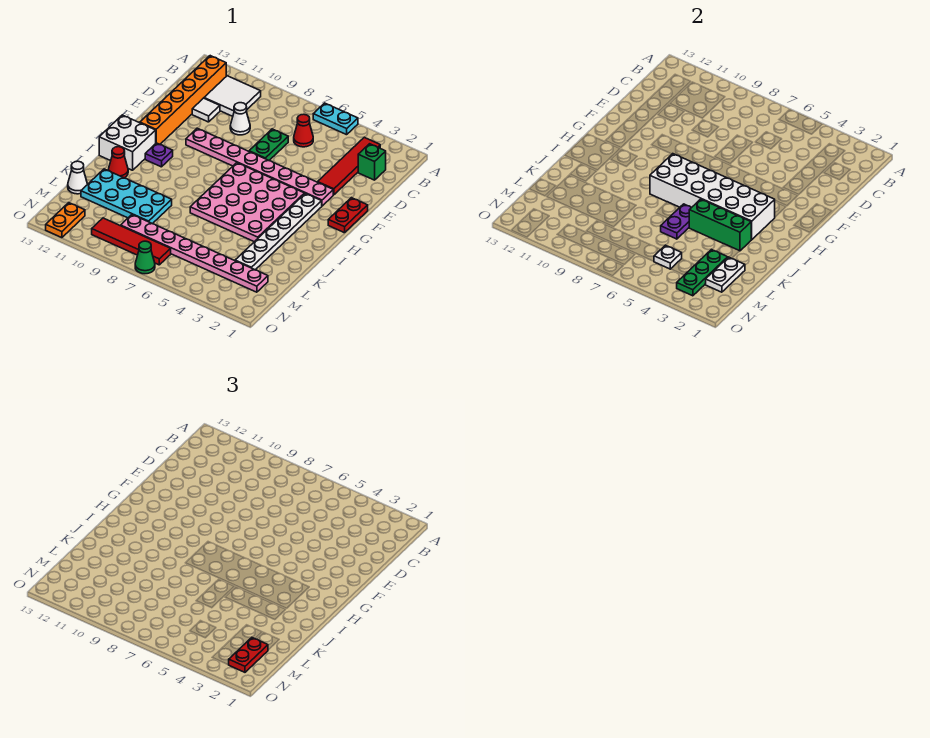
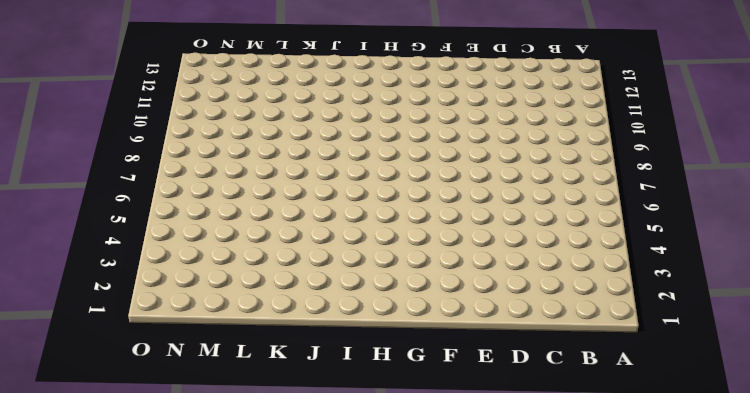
none -> cyan 1x2 plate [313,103,358,135]
none -> red 1x4 tile [318,137,380,195]
none -> white 2x2 tile [204,76,261,116]

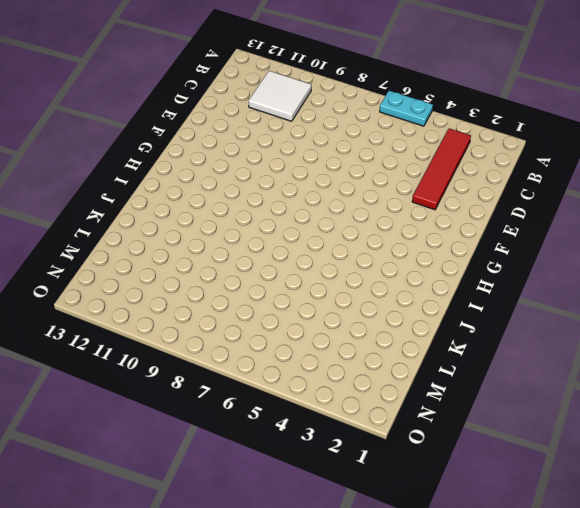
none -> orange 1x6 brick [140,56,226,144]
none -> green 1x1 brick [358,144,386,180]
none -> red 1x1 cone [294,114,313,147]

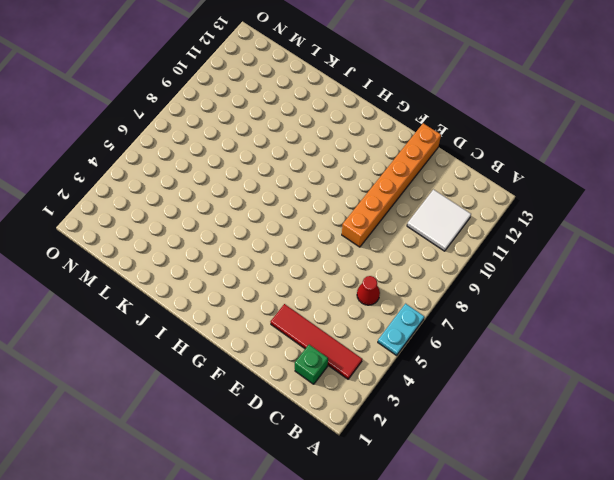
orange 1x6 brick [342,123,441,247] -> orange 1x6 brick turned to [140,56,226,144]
none -> green 1x2 plate [249,129,288,160]
none -> white 1x1 cone [230,103,250,135]
none -> white 1x1 tile [192,98,220,122]

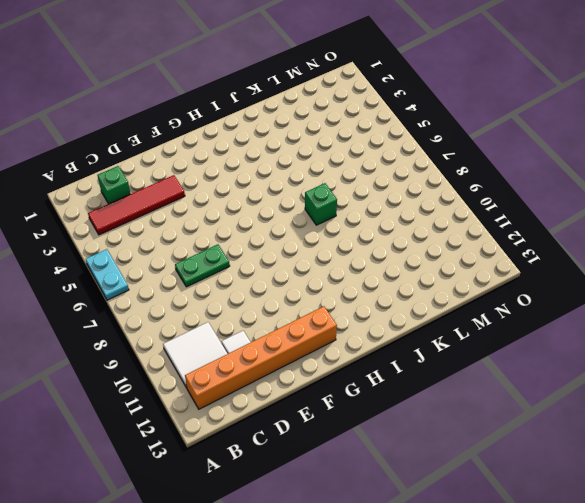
green 1x1 brick [305,183,337,225] -> pink 4x4 plate [190,163,304,242]
none -> red 1x1 cone [294,114,313,147]
none -> white 1x1 cone [230,103,250,135]
none -> red 1x2 plate [328,198,368,233]

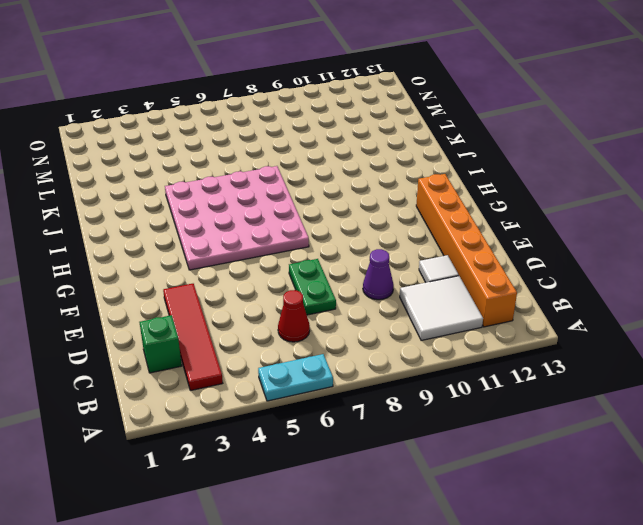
purple 1x1 cone [363,249,394,300] -> white 1x1 cone [230,103,250,135]
none -> red 1x2 plate [328,198,368,233]
none -> pink 1x8 plate [186,128,333,206]
none -> white 1x6 plate [235,193,322,270]

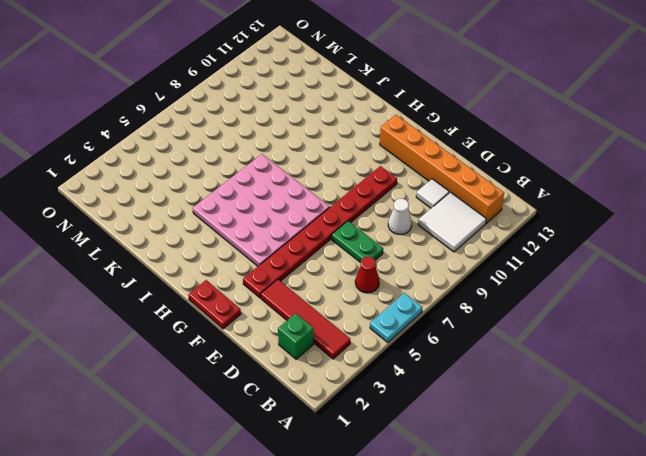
red 1x8 plate [243,166,397,298] -> pink 1x8 plate [186,128,333,206]
none -> white 1x6 plate [235,193,322,270]
none -> purple 1x1 plate [145,143,173,167]
none -> white 2x2 brick [99,115,156,170]

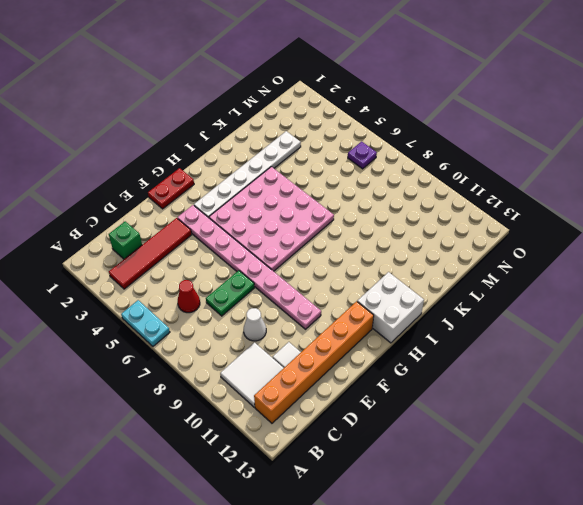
purple 1x1 plate [348,142,377,169] -> purple 1x1 plate moved to [145,143,173,167]
none -> red 1x1 cone [108,147,128,178]
none -> cyan 2x4 plate [81,169,172,224]
none -> white 1x1 cone [68,161,87,194]

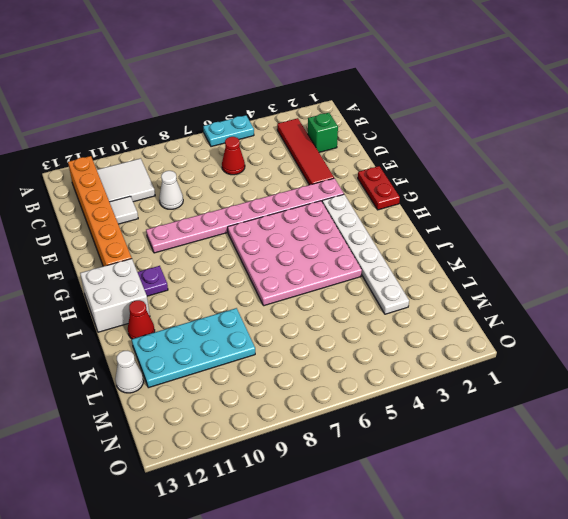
none -> green 1x2 plate [249,129,288,160]
none -> pink 1x8 plate [121,215,268,292]
none -> red 1x4 tile [92,218,171,265]

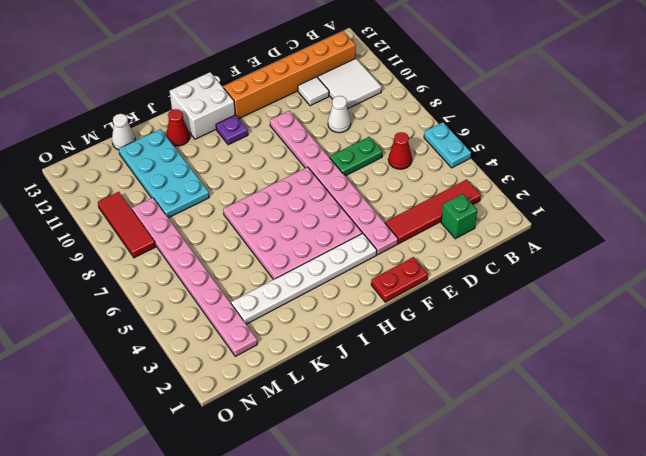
red 1x3 tile [98,192,155,258] -> red 1x4 tile [92,218,171,265]
none -> orange 1x2 plate [46,203,85,238]
none -> green 1x1 cone [135,241,155,274]
none -> white 2x6 brick [650,154,775,240]

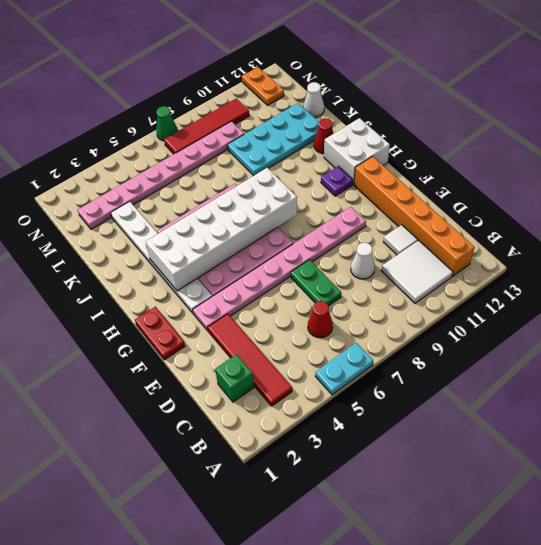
none -> green 1x3 brick [689,199,751,251]
none -> purple 1x2 plate [661,204,691,239]
none -> white 1x2 plate [706,257,745,292]

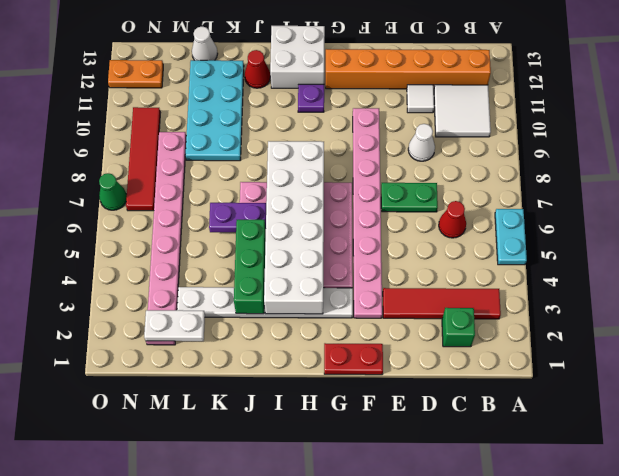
none -> green 1x3 plate [677,249,728,296]
none -> white 1x1 plate [654,245,682,269]
none -> red 1x2 plate [229,638,268,672]

